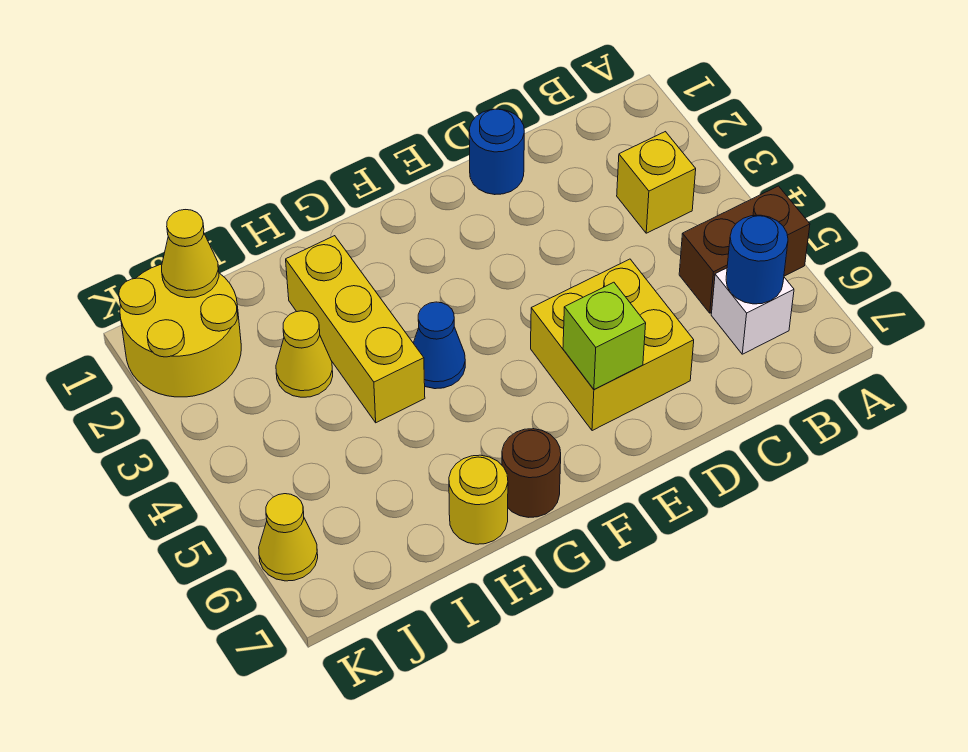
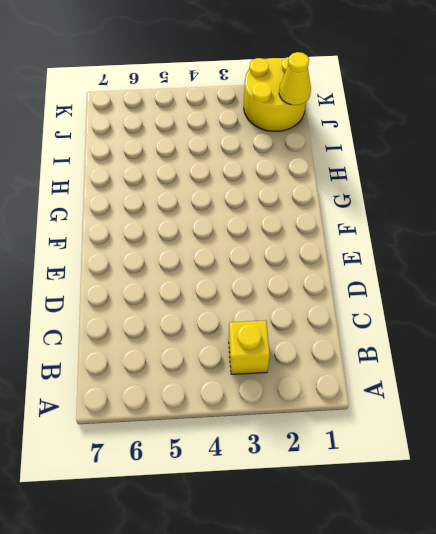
none -> brown 1x2 brick [679,186,810,313]
none -> white 1x1 brick [711,268,794,354]
none -> blue 1x1 round brick [469,109,524,195]

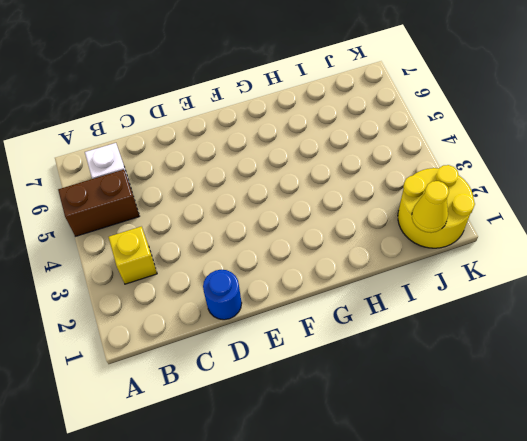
none -> yellow 2x2 brick [531,259,694,431]
none -> blue 1x1 cone [414,302,465,389]
none -> brown 1x1 round brick [502,429,561,517]

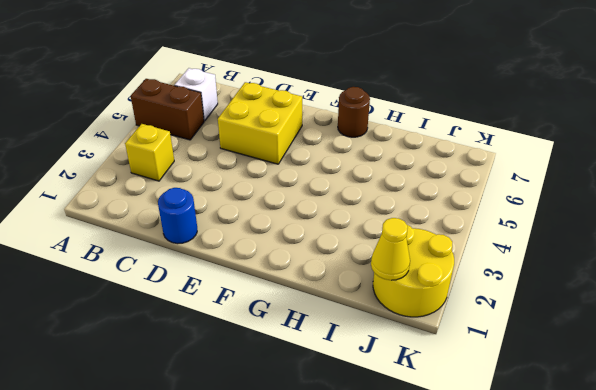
none -> blue 1x1 cone [414,302,465,389]
none -> yellow 1x3 brick [286,236,425,423]
none -> yellow 1x1 round brick [449,455,508,544]

